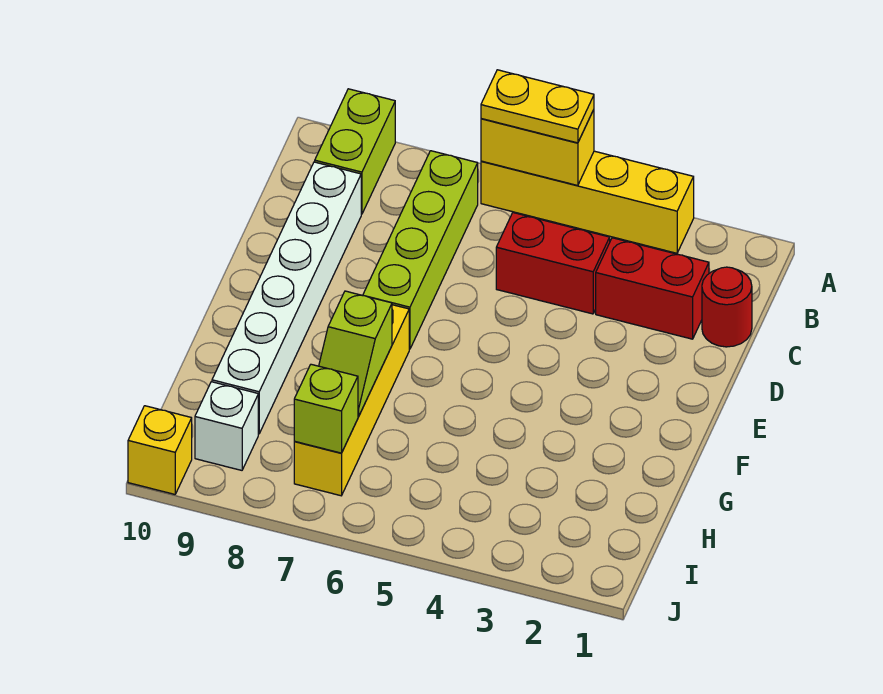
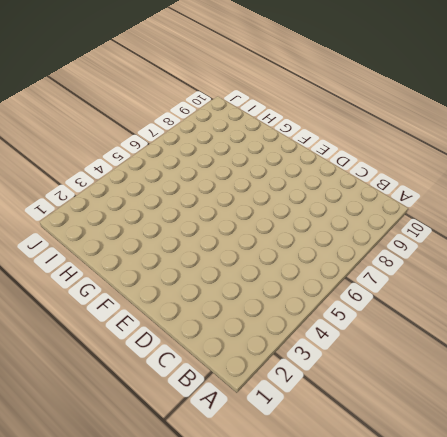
none -> yellow 1x4 brick [481,151,694,253]
none -> lime 1x2 brick [315,89,395,214]
none -> lime 1x4 brick [363,151,478,349]

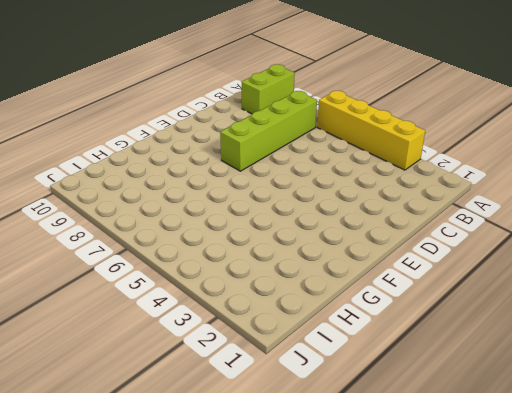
none -> red 1x1 round brick [702,267,752,347]
none -> red 1x2 brick [596,238,709,339]
none -> red 1x2 brick [496,213,610,314]

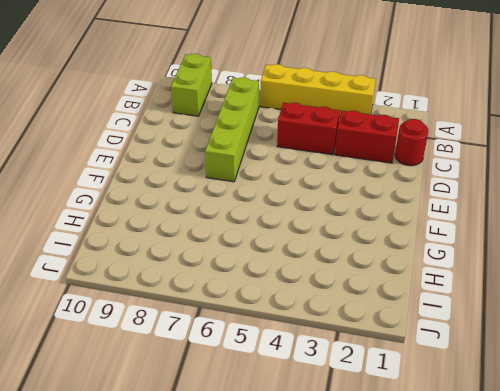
none -> white 1x6 brick [212,162,361,434]
none -> yellow 1x4 brick [294,305,409,496]
none -> white 1x1 brick [195,382,258,470]

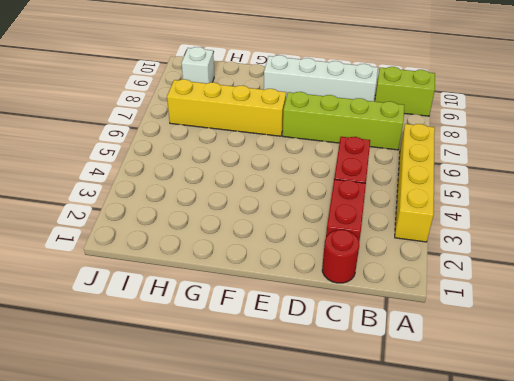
white 1x4 brick [264,55,378,101] -> white 1x6 brick [212,162,361,434]
none -> yellow 1x1 brick [128,406,192,494]
none -> yellow 1x2 brick [481,110,594,186]
none -> lime 1x2 slope [319,291,392,417]

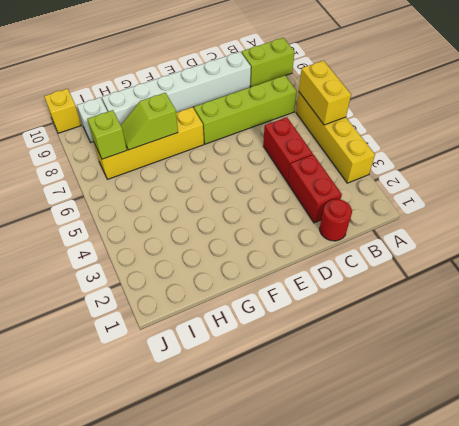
none -> yellow 1x2 plate [481,70,594,143]

